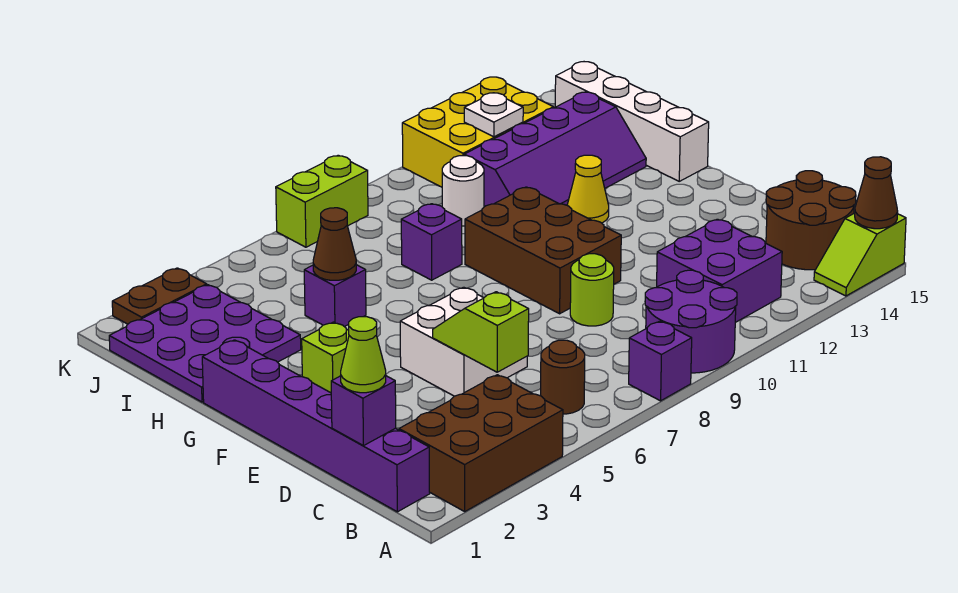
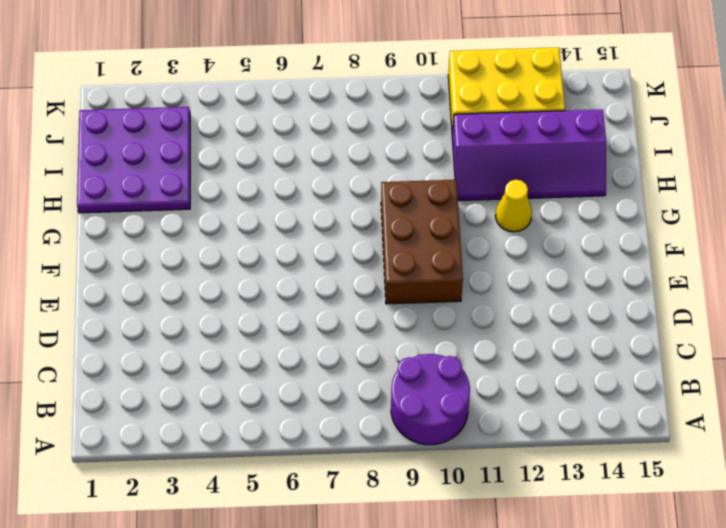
none -> brown 2x3 brick [399,375,563,511]
none -> purple 1x1 brick [629,321,692,401]
none -> lime 1x2 slope [814,213,906,296]

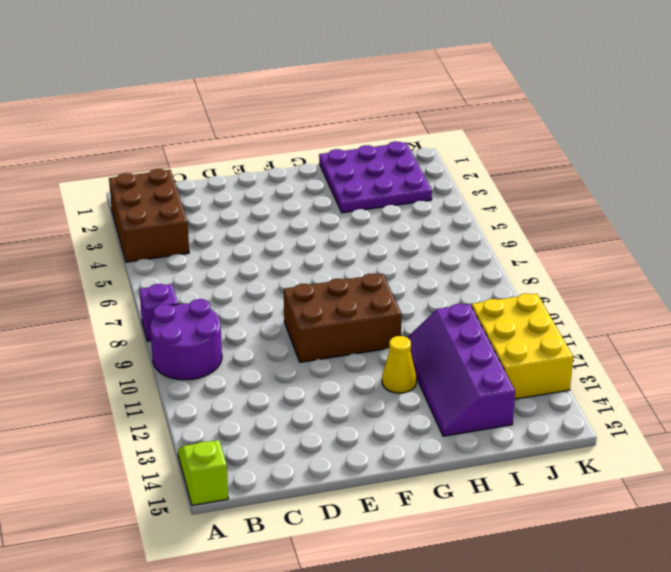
none -> purple 1x6 brick [202,340,430,512]
none -> brown 1x1 round brick [541,340,585,414]
none -> purple 2x2 brick [657,219,782,323]

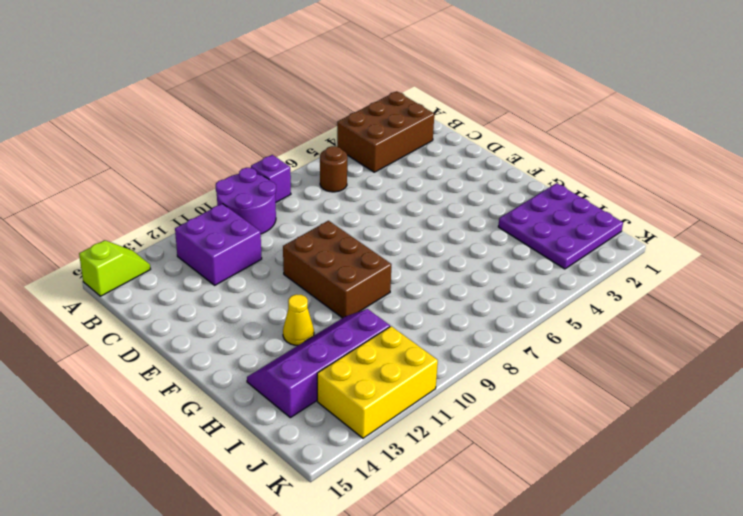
none -> purple 1x6 brick [202,340,430,512]
none -> brown 2x2 round brick [766,171,856,270]
none -> white 2x2 brick [400,287,527,396]

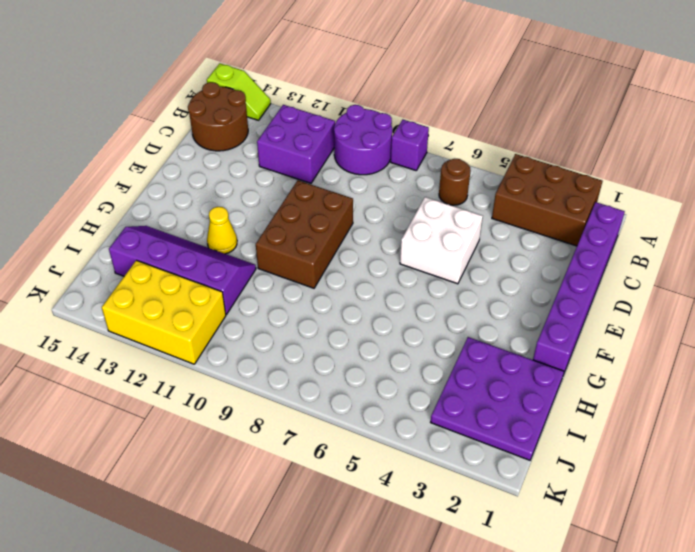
none -> lime 1x1 round brick [570,254,614,326]
none -> lime 1x1 brick [302,322,349,393]
none -> white 1x4 brick [555,62,709,181]

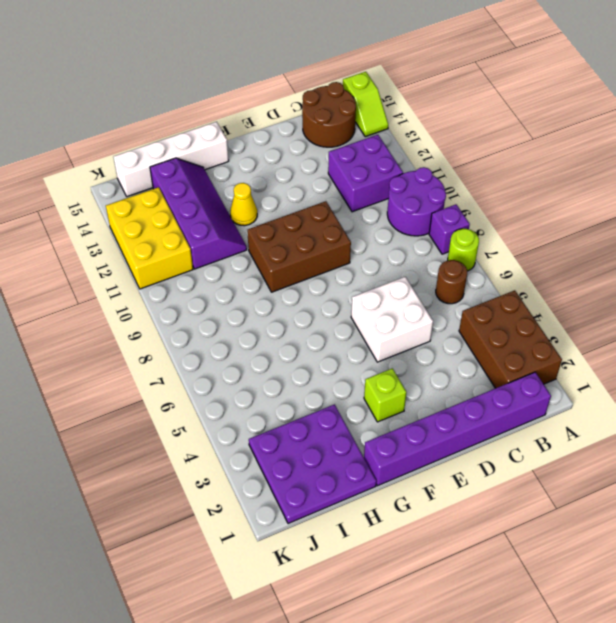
lime 1x1 round brick [448,229,479,271] -> lime 1x1 round brick moved to [570,254,614,326]
none -> purple 1x1 brick [304,265,366,327]
none -> purple 1x1 brick [401,204,462,280]
none -> white 1x1 round brick [442,156,484,226]

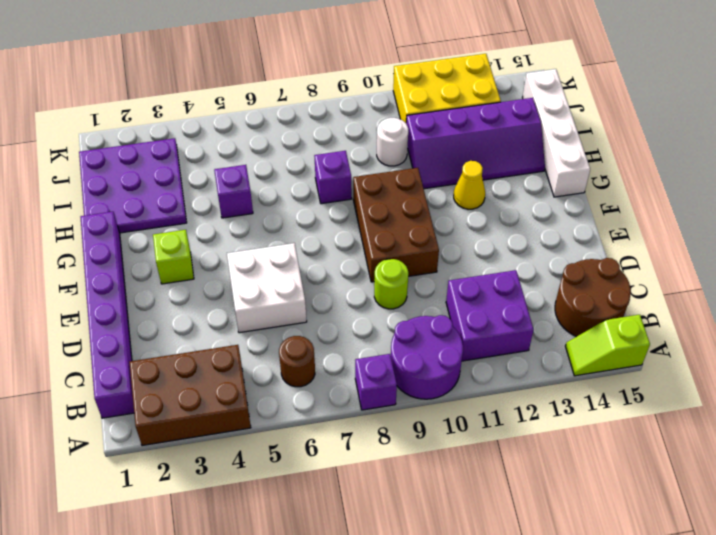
none -> brown 1x2 plate [112,268,207,324]
none -> lime 1x2 brick [276,155,368,247]
none -> brown 1x1 cone [855,157,898,229]

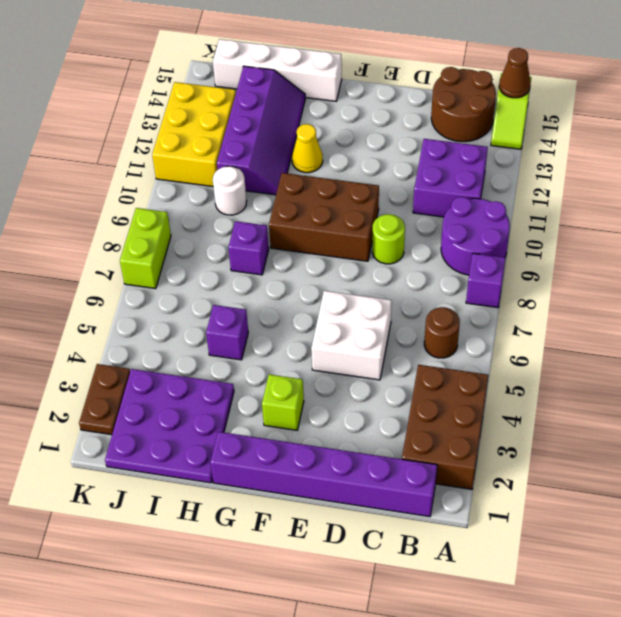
none -> purple 1x1 brick [331,376,396,446]
none -> lime 1x2 slope [433,292,529,372]
none -> brown 1x1 cone [313,208,356,280]

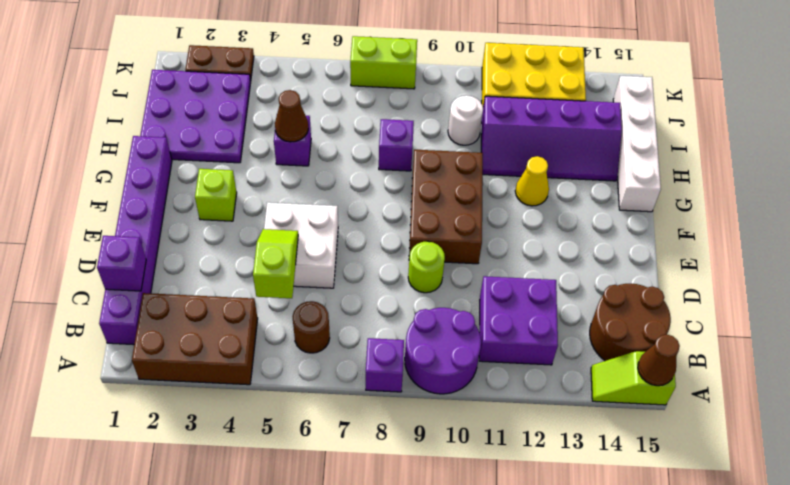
none -> white 1x1 plate [464,93,523,137]
none -> lime 1x1 cone [341,317,386,393]

